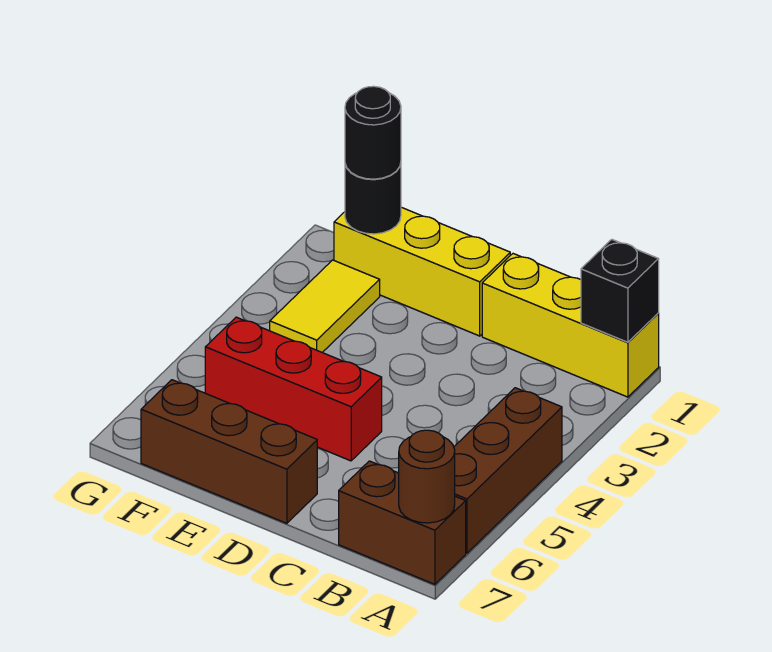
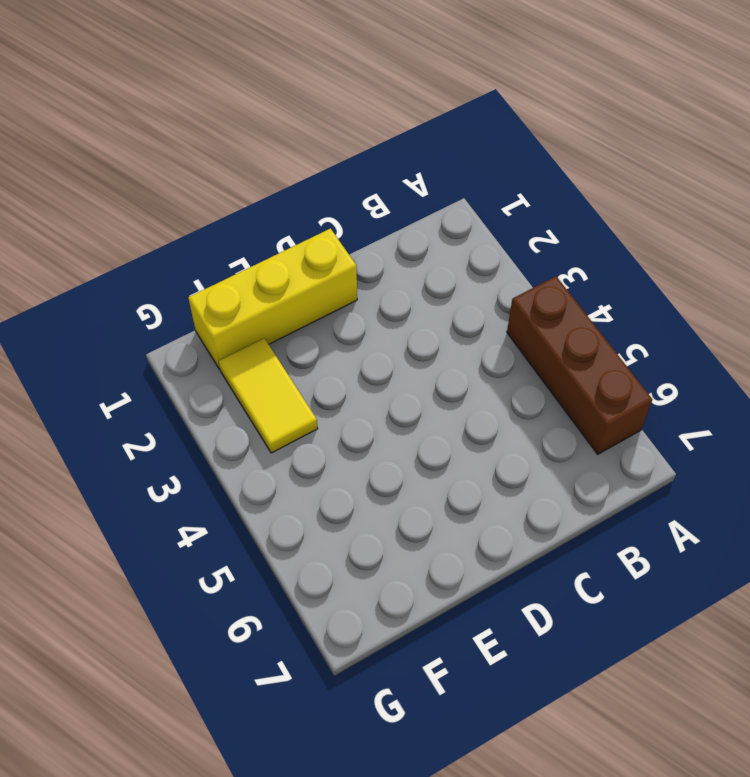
none -> yellow 1x3 brick [482,254,659,397]
none -> brown 1x2 brick [339,461,466,584]

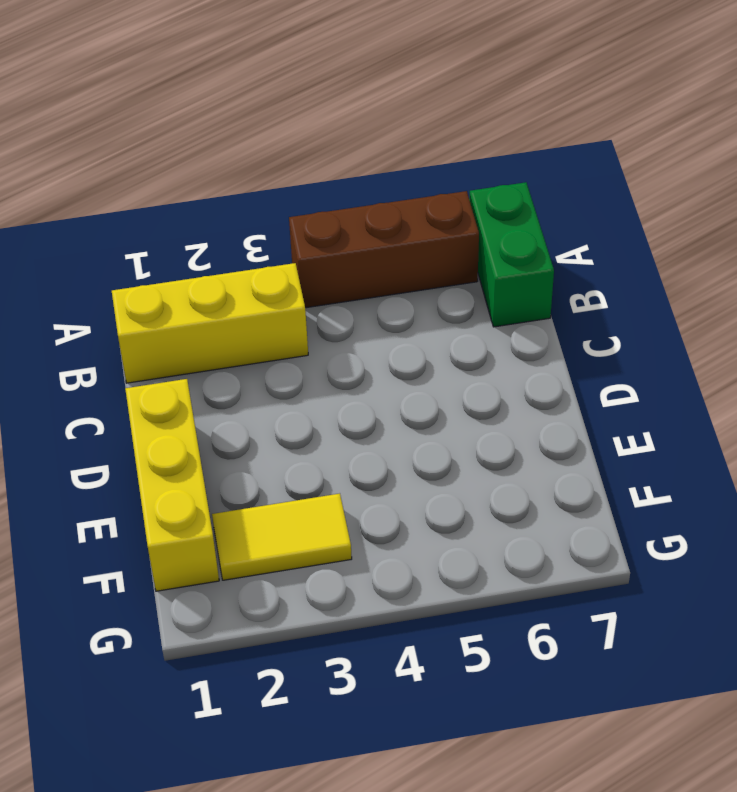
green 1x2 brick [469,182,554,327] -> brown 1x2 brick [339,461,466,584]
yellow 1x3 brick [112,263,308,383] -> yellow 1x3 brick turned to [482,254,659,397]
none -> red 1x3 brick [205,317,382,461]
none -> brown 1x3 brick [141,380,317,523]

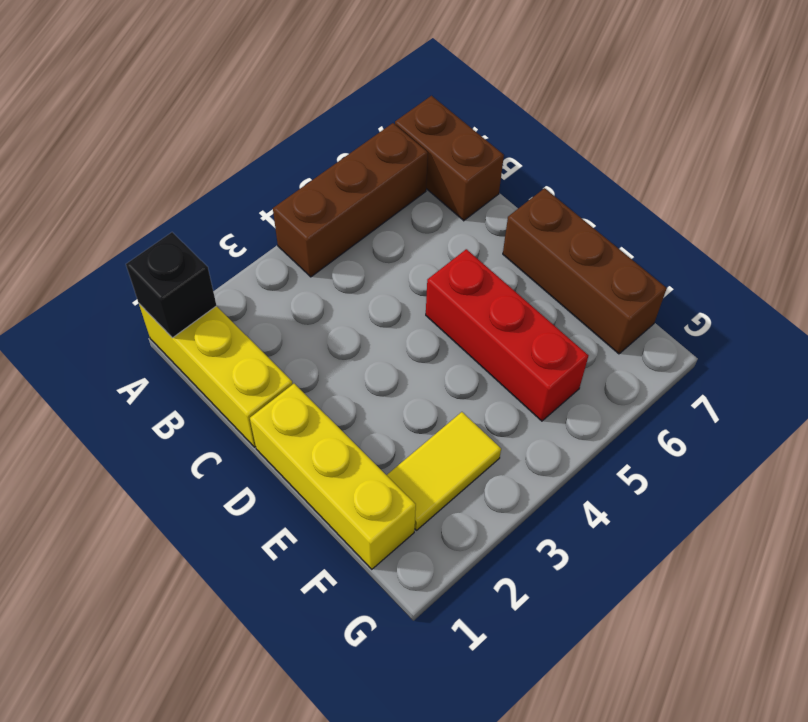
none -> brown 1x1 round brick [399,430,455,523]
none -> black 1x1 round brick [345,163,401,234]

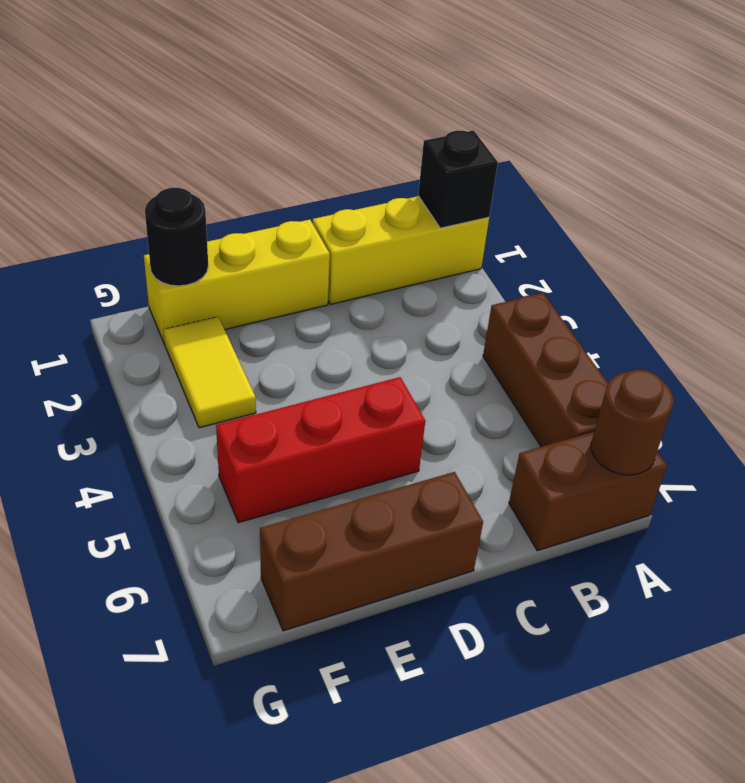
none -> black 1x1 round brick [345,86,401,179]

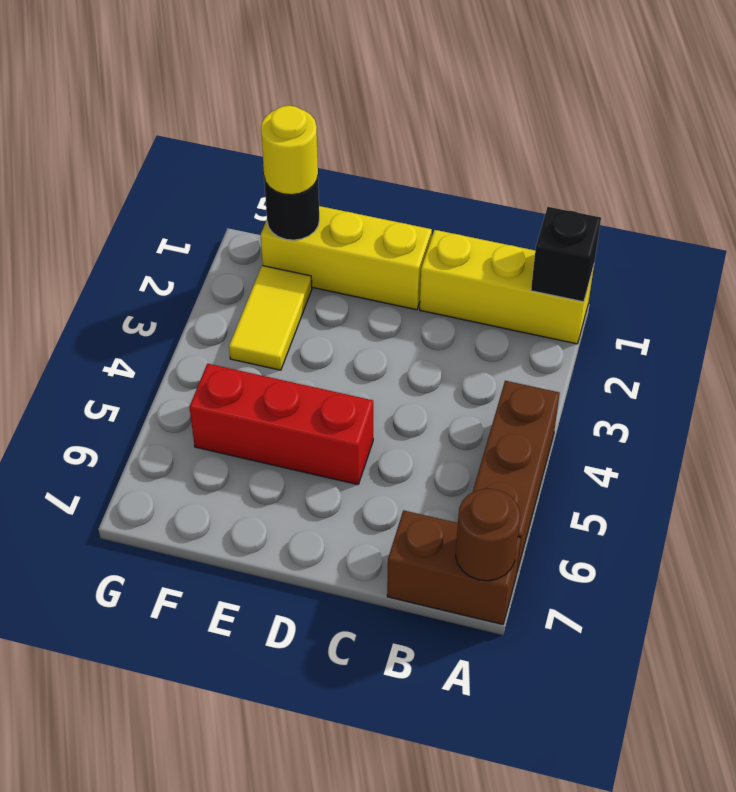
yellow 1x1 round brick [261,106,318,195] -> black 1x1 round brick [345,86,401,179]
none -> brown 1x3 brick [141,380,317,523]

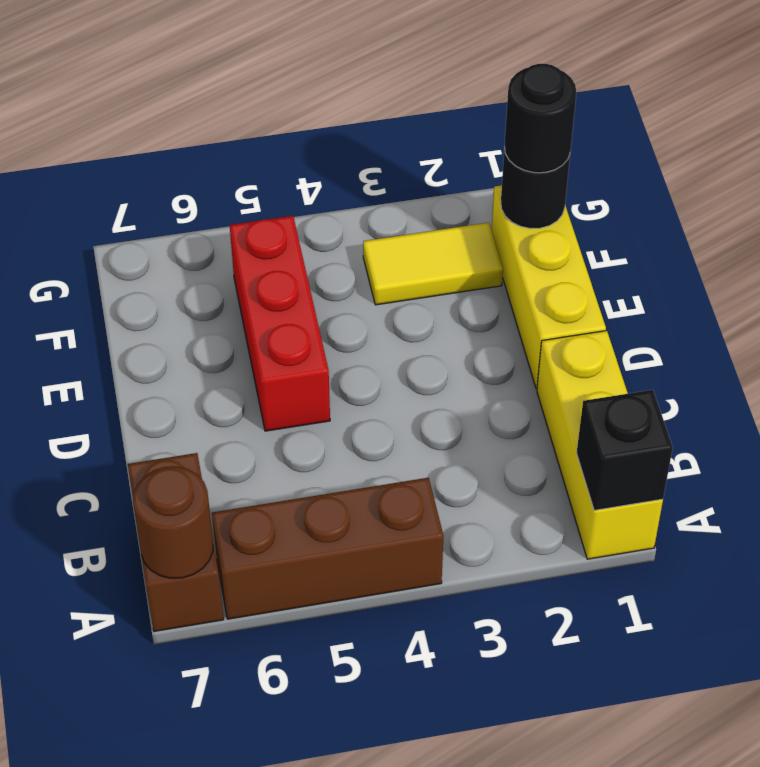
none -> brown 1x3 brick [141,380,317,523]

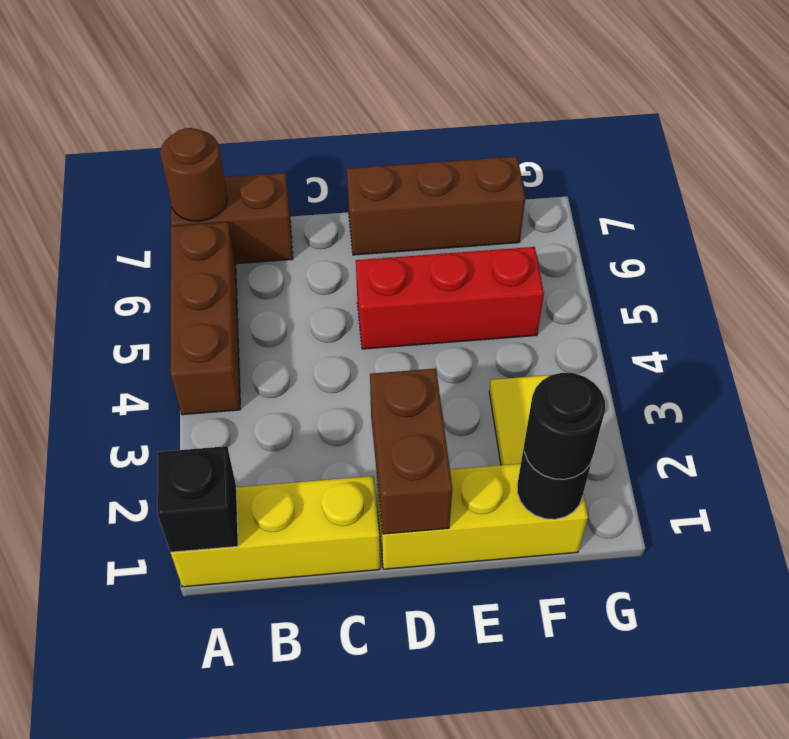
brown 1x2 brick [370,368,452,534] -> none

